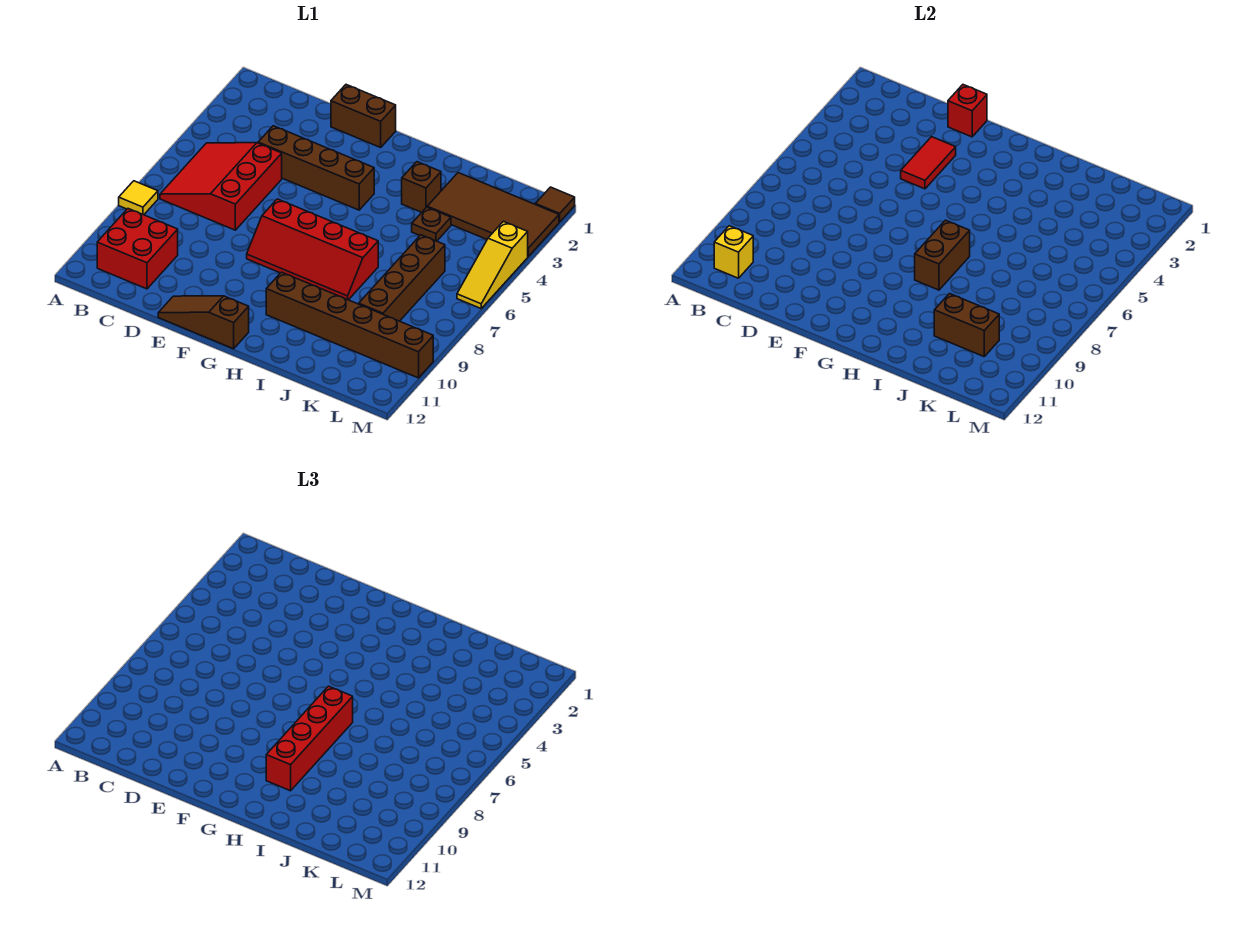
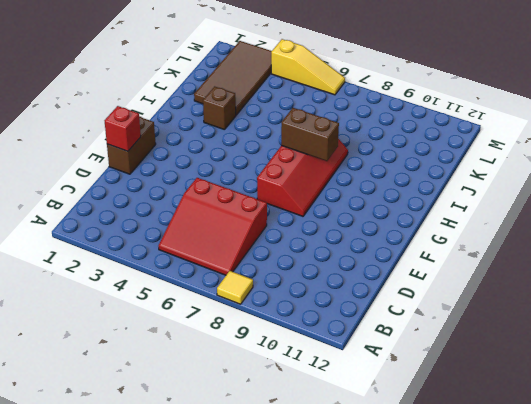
none -> red 2x2 brick [97,209,178,289]
none -> brown 1x4 brick [258,126,374,210]
none -> brown 1x3 slope [158,296,249,349]

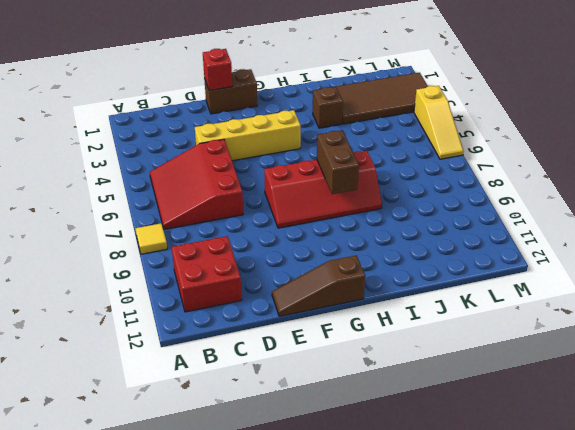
yellow 1x4 brick [195,110,301,161] -> brown 1x4 brick [258,126,374,210]
none -> brown 1x6 brick [266,272,433,378]
none -> brown 1x1 plate [412,207,451,241]
none -> brown 1x4 brick [359,235,445,321]

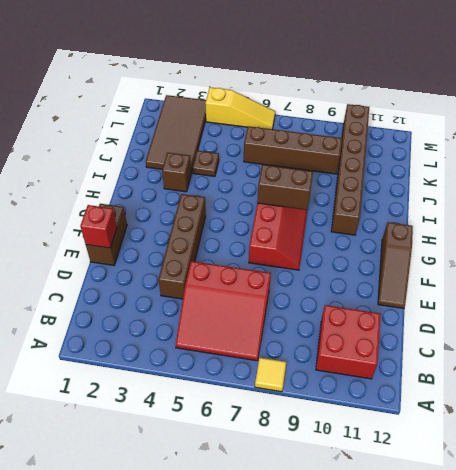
none -> brown 1x1 tile [535,187,575,222]
none -> yellow 1x1 brick [714,226,753,278]
none -> red 1x2 tile [901,137,956,189]

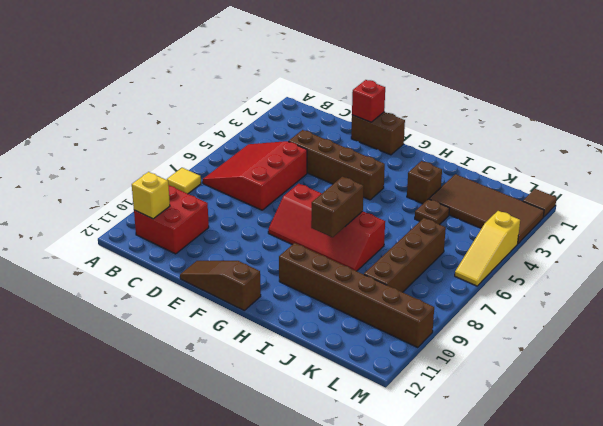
none -> red 1x2 tile [901,137,956,189]
none -> brown 1x2 brick [934,294,999,356]
none -> red 1x4 brick [266,686,353,791]

